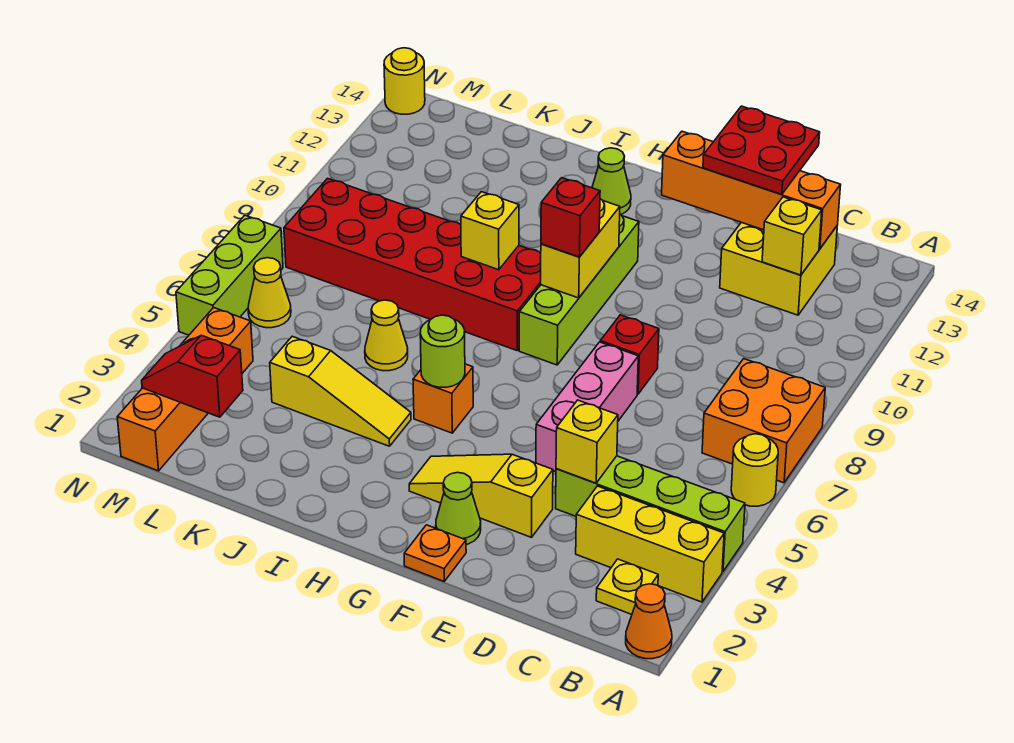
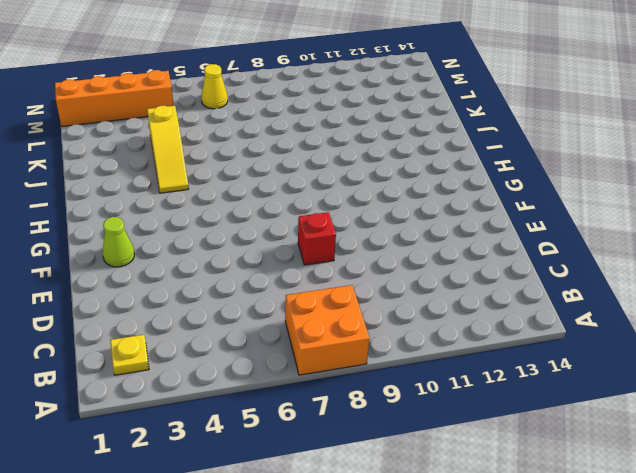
none -> orange 1x1 cone [626,584,672,659]
none -> yellow 1x3 brick [576,486,724,602]
none -> lime 1x4 brick [556,456,745,572]
none -> yellow 1x1 round brick [731,434,778,506]

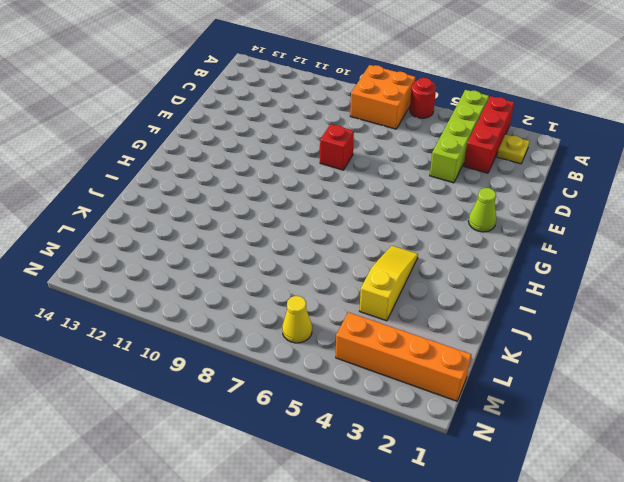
red 1x3 brick [464,96,514,173] -> yellow 1x3 brick [576,486,724,602]
red 1x1 round brick [410,78,436,118] -> yellow 1x1 round brick [731,434,778,506]
none -> orange 1x1 cone [626,584,672,659]
none -> yellow 2x2 brick [720,222,837,315]
none -> yellow 1x3 slope [409,454,553,537]
none -> pink 1x3 brick [536,342,638,472]

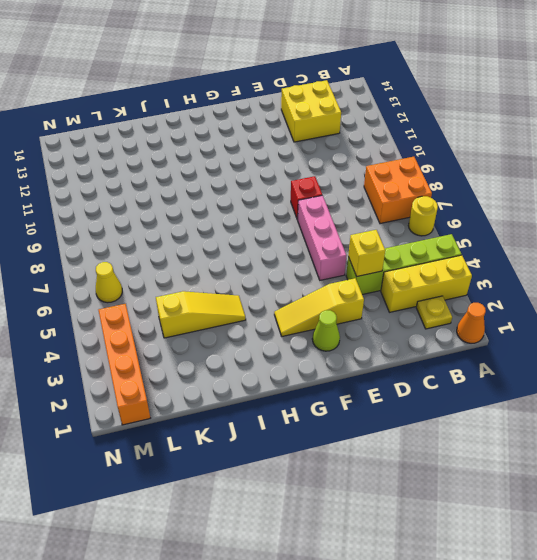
none -> orange 1x1 plate [404,525,466,581]
none -> lime 1x4 brick [519,215,639,365]
none -> orange 1x1 brick [413,364,473,433]
none -> red 2x6 brick [284,178,541,350]

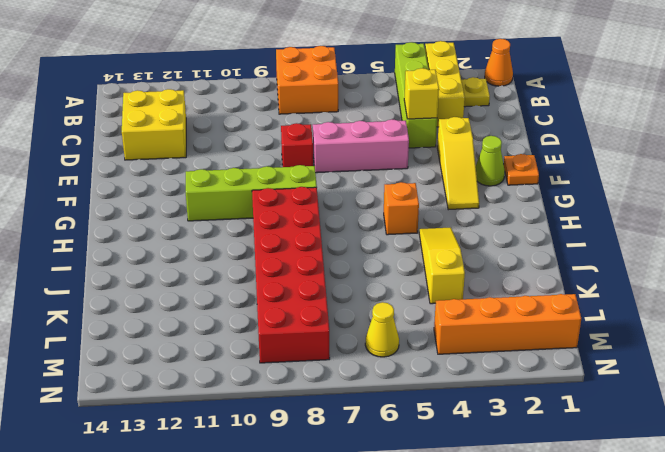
none -> yellow 1x1 round brick [731,434,778,506]
none -> lime 1x1 cone [592,148,631,215]
none -> yellow 1x1 cone [365,300,408,371]
none -> lime 1x3 brick [176,215,283,335]

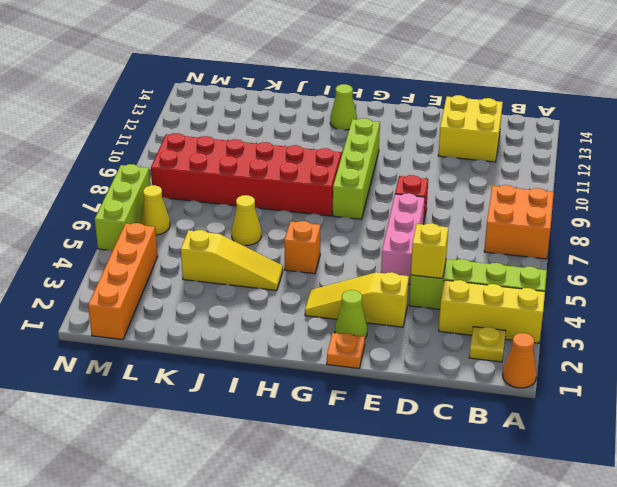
none -> yellow 1x1 round brick [731,434,778,506]
none -> yellow 1x1 round brick [384,48,425,114]
none -> yellow 1x1 brick [762,197,822,275]
none -> orange 1x4 brick [662,131,841,249]

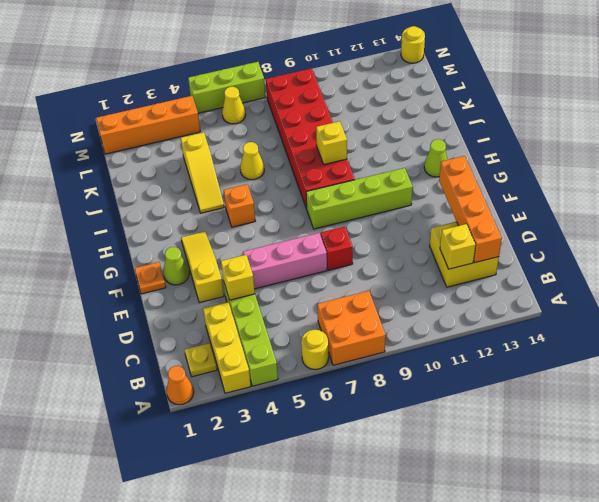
none -> yellow 1x2 brick [541,199,620,298]
none -> lime 1x1 round brick [420,315,465,387]
none -> red 1x2 slope [142,335,243,417]
none -> red 2x2 plate [703,106,820,195]

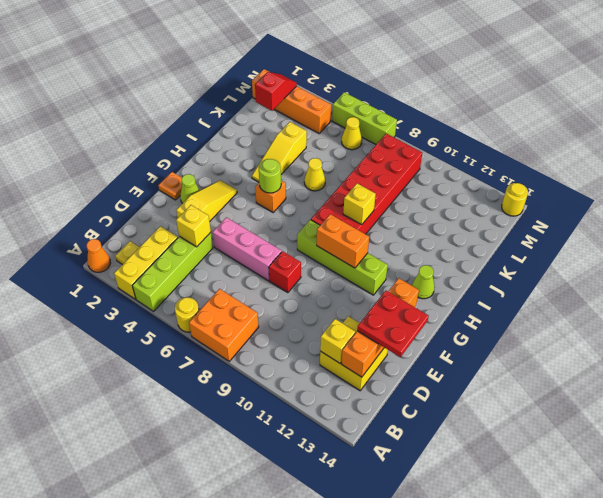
orange 1x2 brick [317,214,369,268] -> yellow 1x2 brick [541,199,620,298]
none -> red 1x1 brick [541,178,600,257]

